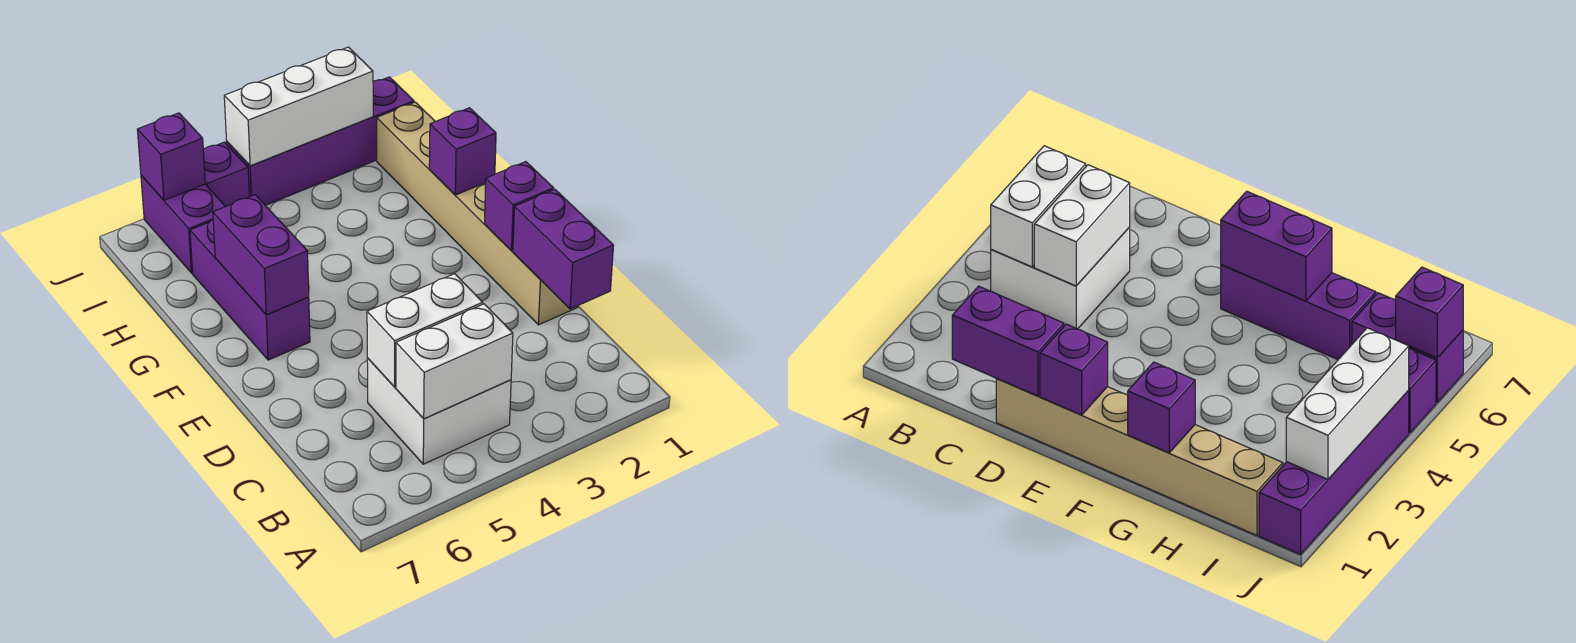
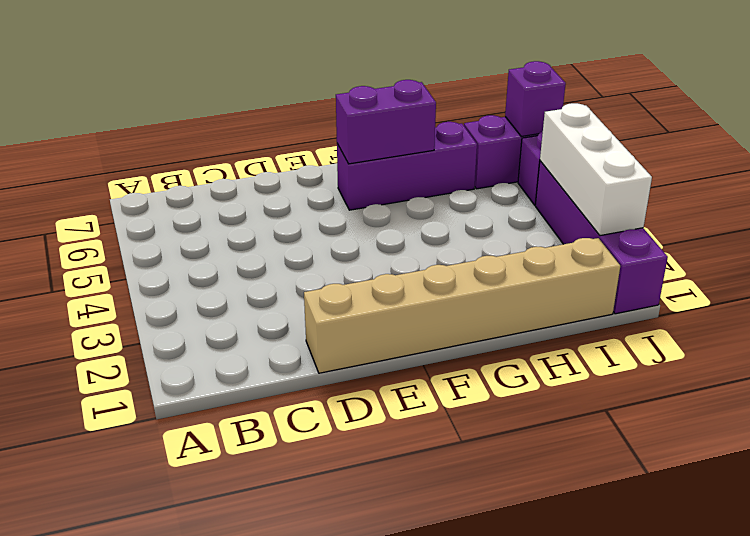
none -> white 2x2 brick [367,358,511,464]
none -> white 1x2 brick [396,304,513,419]
none -> purple 1x2 brick [513,189,614,309]

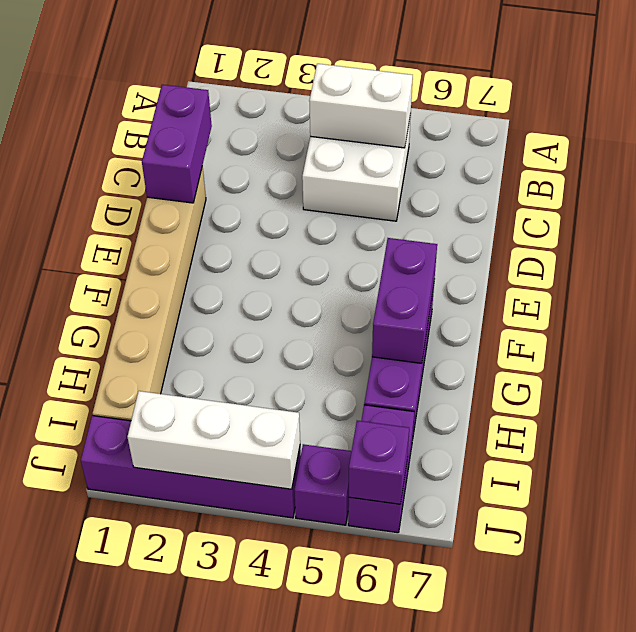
none -> white 1x2 brick [367,274,483,387]
none -> purple 1x1 brick [485,162,554,251]
none -> purple 1x1 brick [429,108,496,195]

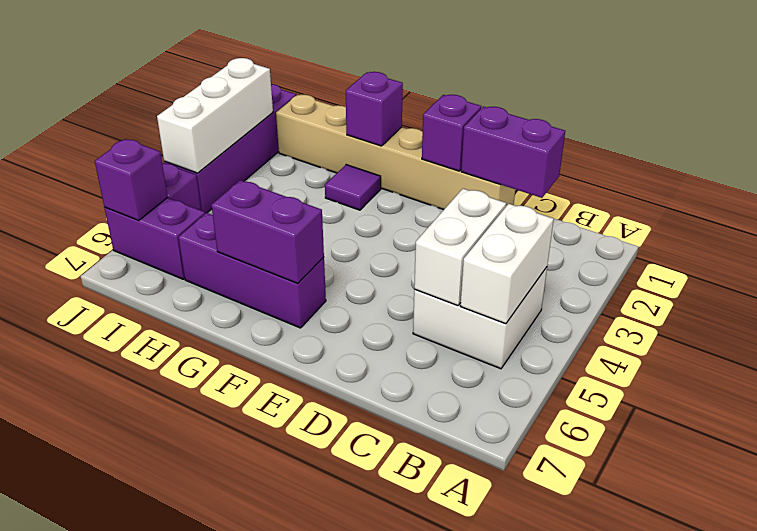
purple 1x1 tile [325,165,381,210] -> none

